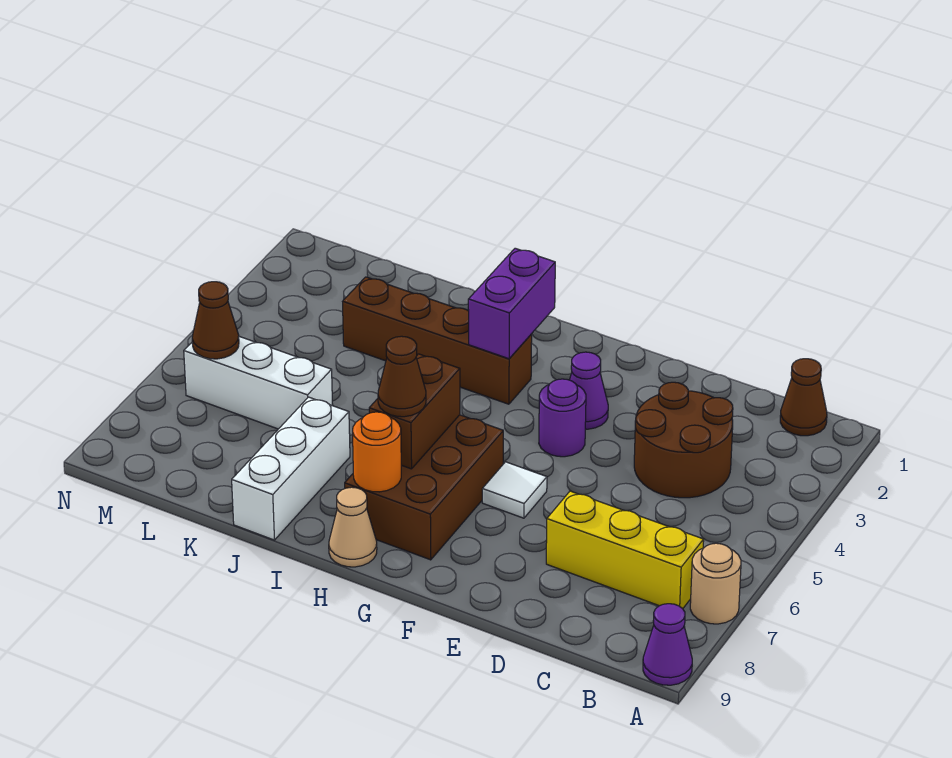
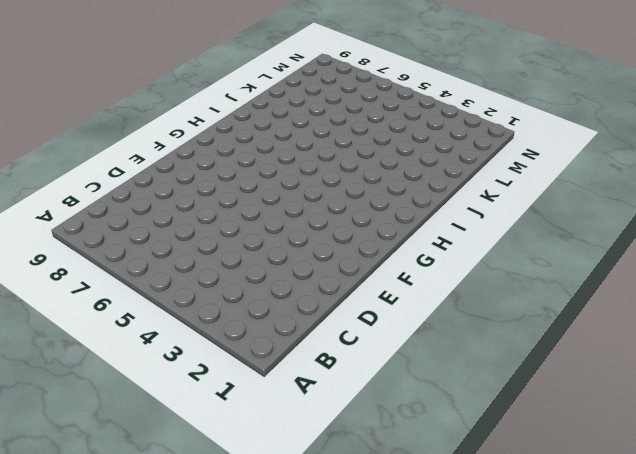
none -> tan 1x1 round brick [690,543,741,624]
none -> purple 1x1 cone [643,604,692,685]
none -> brown 1x1 cone [780,359,827,436]

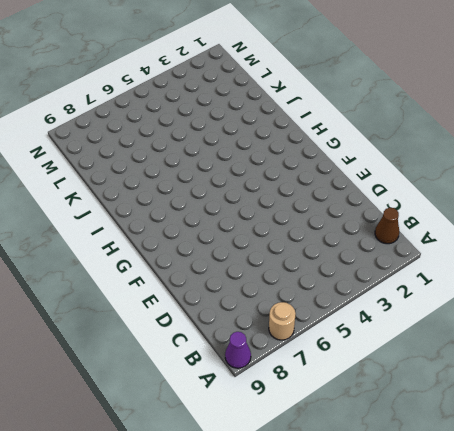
none -> yellow 1x3 brick [546,491,704,609]
none -> brown 2x2 round brick [634,382,733,498]
none -> purple 1x1 cone [570,352,608,429]

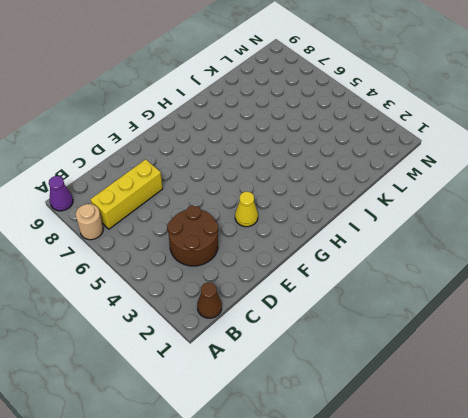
yellow 1x1 cone [235,192,258,227] -> purple 1x1 cone [570,352,608,429]
none -> purple 1x1 round brick [539,379,586,457]
none -> white 1x1 tile [482,462,547,518]
none -> brown 2x3 brick [345,415,503,560]

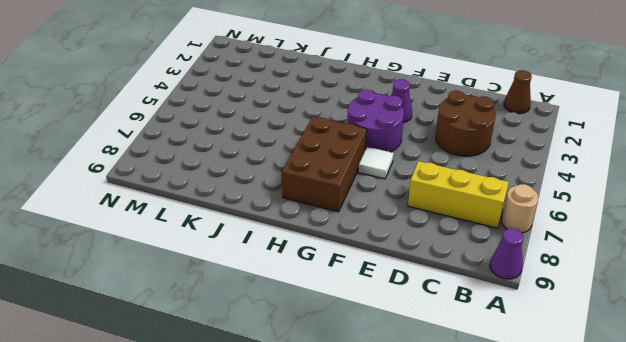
purple 2x2 round brick [347,90,404,152] -> purple 1x1 round brick [539,379,586,457]
none -> brown 1x4 brick [343,277,532,404]
none -> tan 1x1 cone [329,487,377,567]
none -> white 1x3 brick [232,397,350,540]

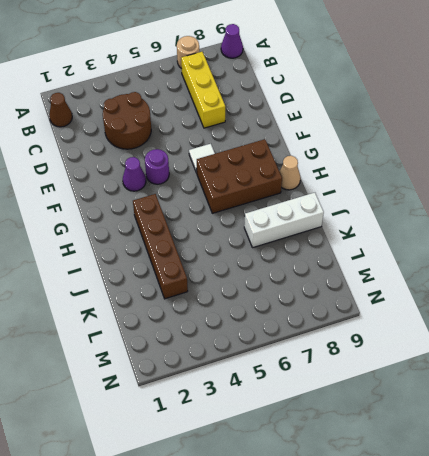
none -> white 1x3 brick [184,336,333,429]
none -> purple 1x2 brick [468,248,555,359]
none -> brown 1x2 brick [369,354,460,469]

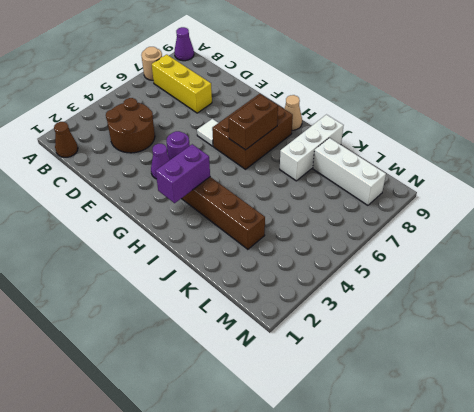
white 1x3 brick [313,138,386,205] -> white 1x3 brick moved to [184,336,333,429]
none -> orange 1x1 round brick [353,412,401,492]
none -> brown 1x1 cone [192,282,239,359]
none -> brown 1x1 cone [378,336,426,417]

